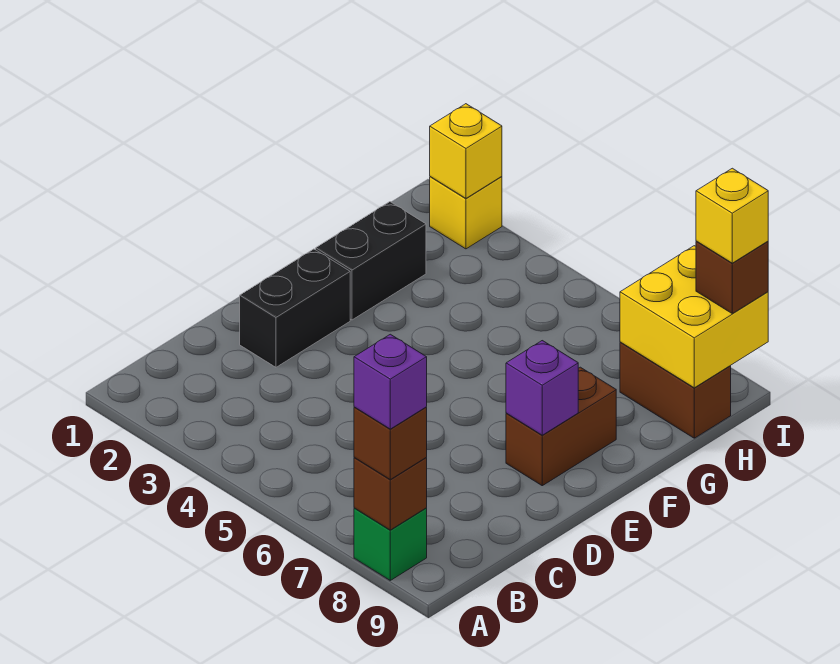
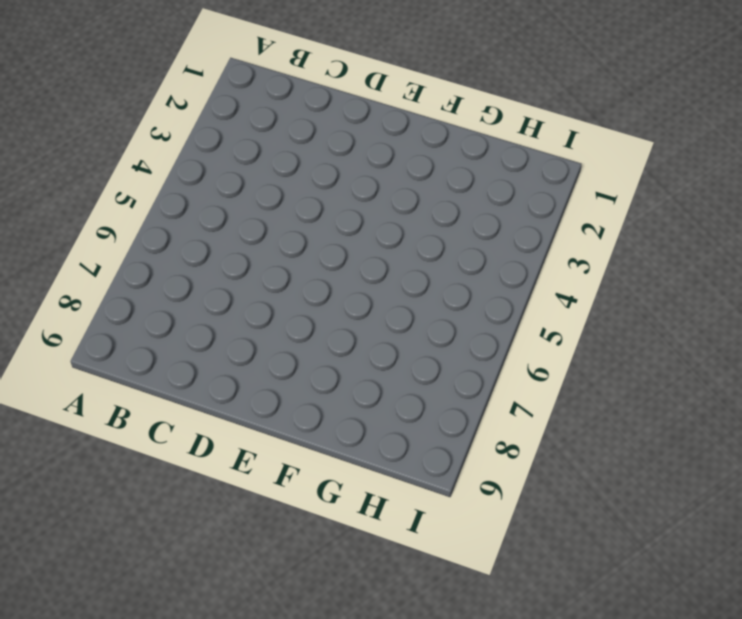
none -> green 1x1 brick [354,508,427,580]
none -> black 1x2 brick [240,249,350,367]
none -> brown 1x2 brick [506,367,616,486]

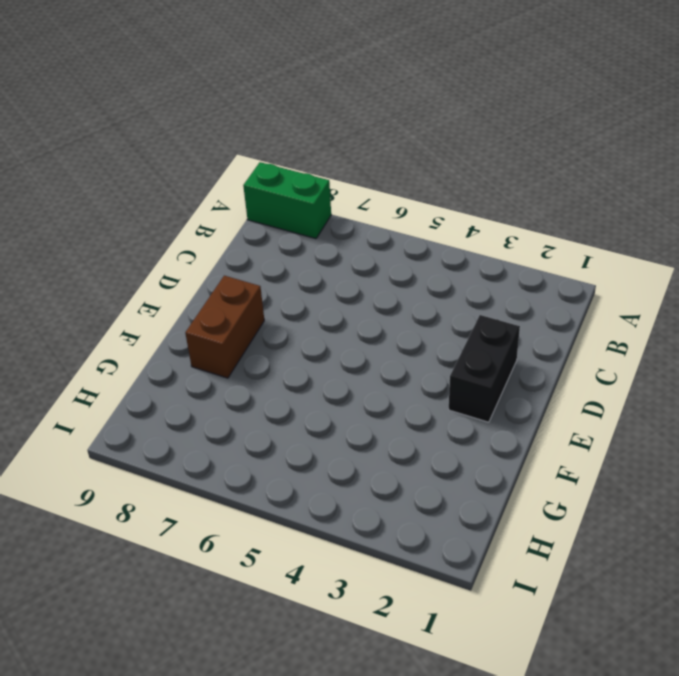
green 1x2 brick [243,162,331,239] -> green 1x1 brick [354,508,427,580]
none -> black 1x2 brick [315,202,426,320]
none -> brown 1x2 brick [620,342,731,438]
none -> yellow 1x1 brick [430,176,502,249]

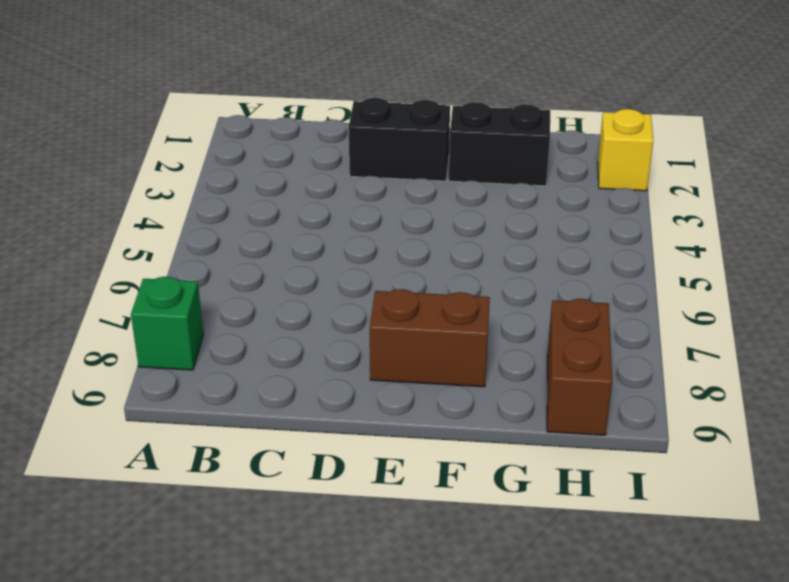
none -> brown 1x1 brick [354,458,427,530]
none -> purple 1x1 brick [506,341,578,435]
none -> yellow 2x2 brick [620,246,768,388]

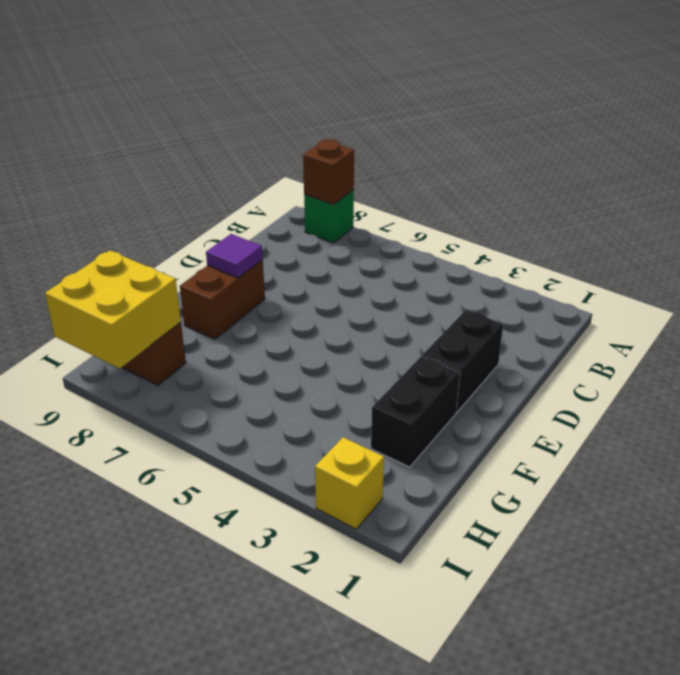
purple 1x1 tile [206,234,263,278] -> purple 1x1 brick [506,341,578,435]
none -> yellow 1x1 brick [430,104,502,198]
none -> brown 1x1 brick [354,407,427,479]
none -> brown 1x1 brick [696,241,768,313]

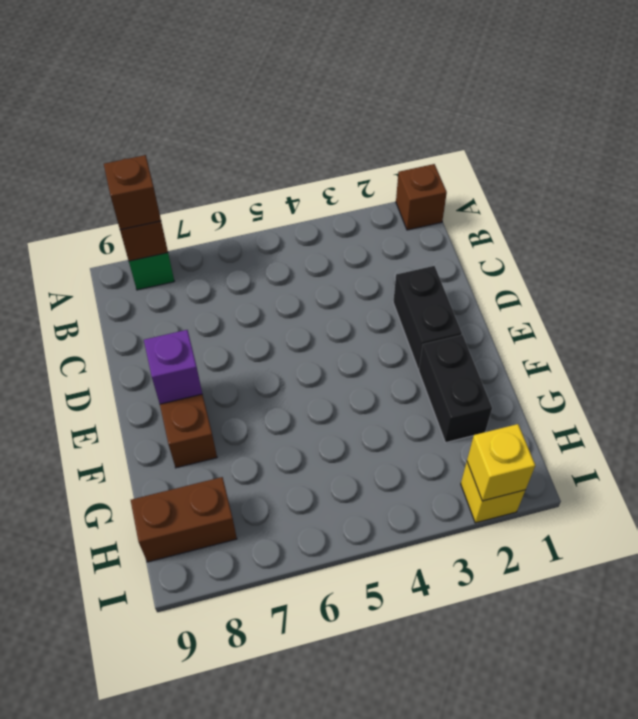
brown 1x1 brick [396,164,447,230] -> brown 1x1 brick moved to [696,241,768,313]
none -> yellow 2x2 brick [620,246,768,388]
none -> purple 1x1 brick [354,334,427,429]
none -> yellow 1x1 brick [696,168,768,263]

